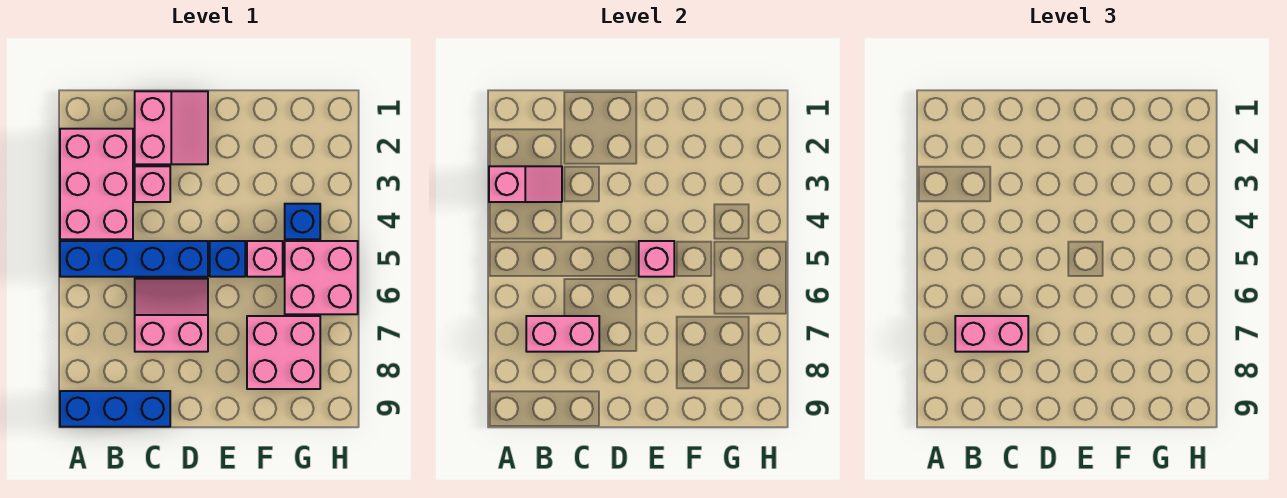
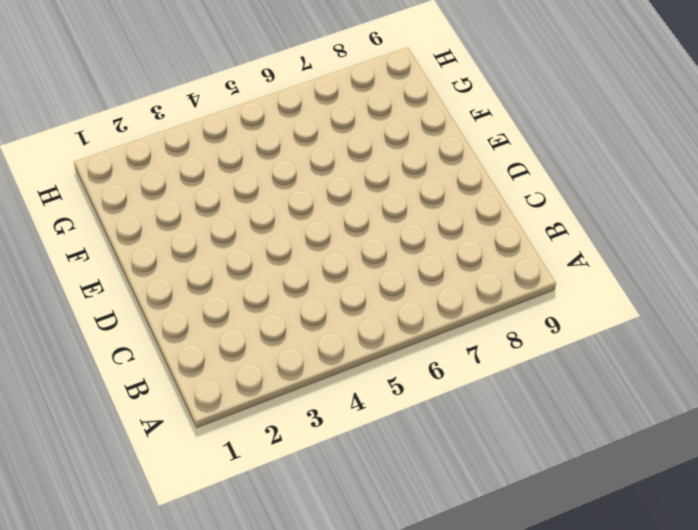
none -> pink 2x3 brick [60,129,133,239]
none -> blue 1x4 brick [60,241,208,277]
none -> blue 1x3 brick [60,391,170,427]

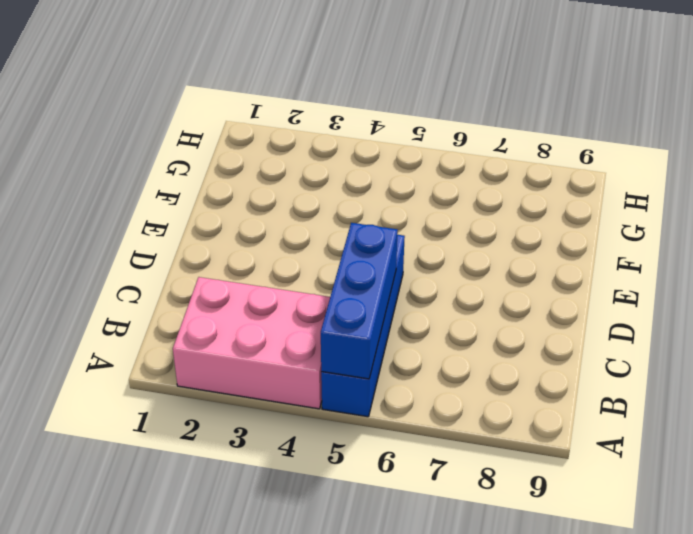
blue 1x3 brick [321,223,398,379] -> blue 1x3 brick moved to [60,391,170,427]
none -> pink 2x2 slope [135,91,208,164]
none -> pink 1x1 brick [135,166,170,202]
none -> pink 2x2 slope [135,279,208,352]

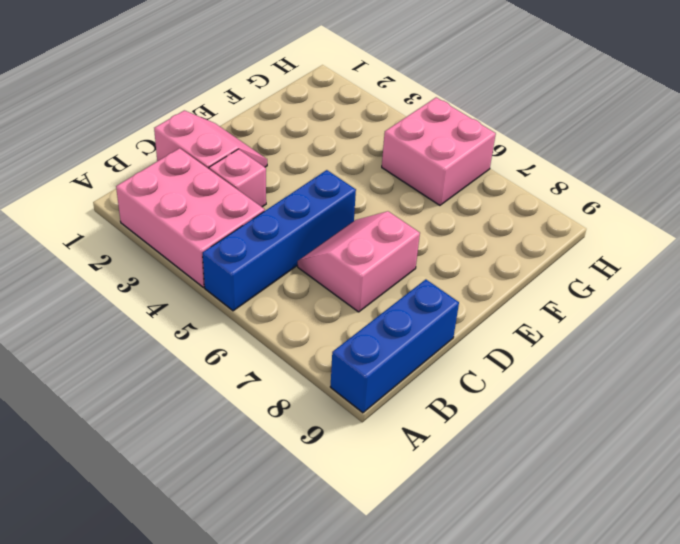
none -> blue 1x1 brick [210,241,245,277]
none -> pink 1x1 brick [247,241,283,277]
none -> pink 2x2 brick [247,316,320,389]

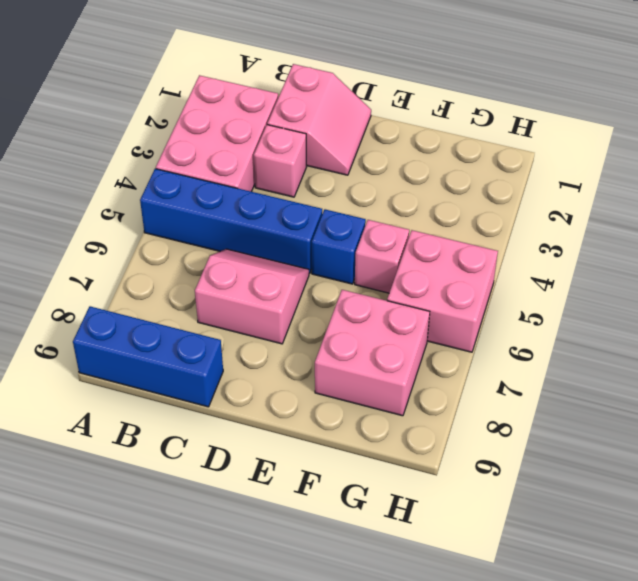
none -> blue 1x1 brick [285,204,320,239]
none -> pink 1x2 slope [489,166,562,202]
none -> pink 1x2 brick [526,316,599,352]

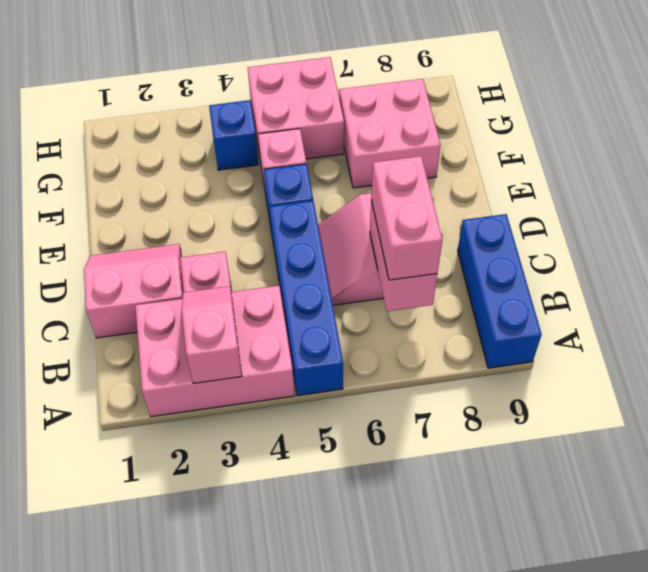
none -> pink 1x1 brick [639,241,674,277]

